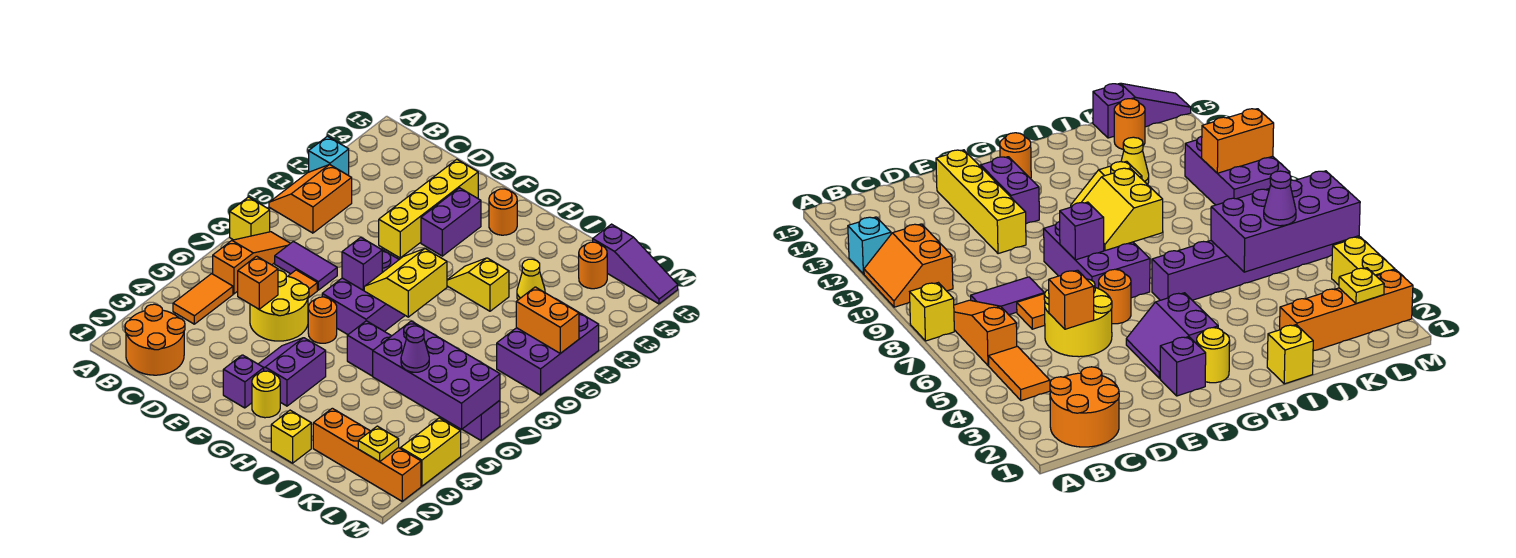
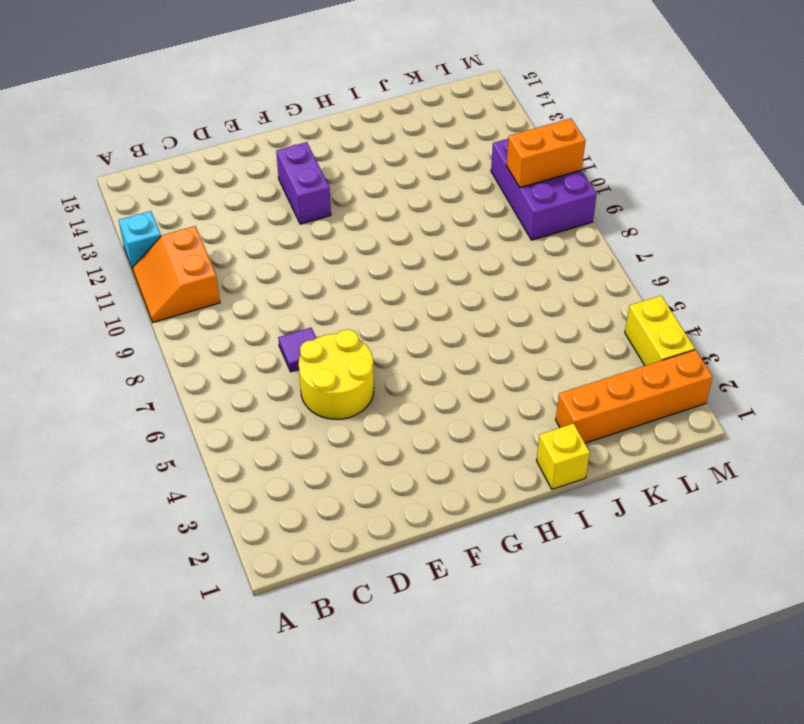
purple 1x1 tile [278,328,316,372] -> orange 1x1 tile [288,270,317,298]
none -> yellow 1x1 brick [230,197,270,240]
none -> orange 2x2 round brick [125,304,185,375]
none -> orange 1x2 tile [173,274,233,324]
none -> orange 1x3 slope [213,232,290,294]

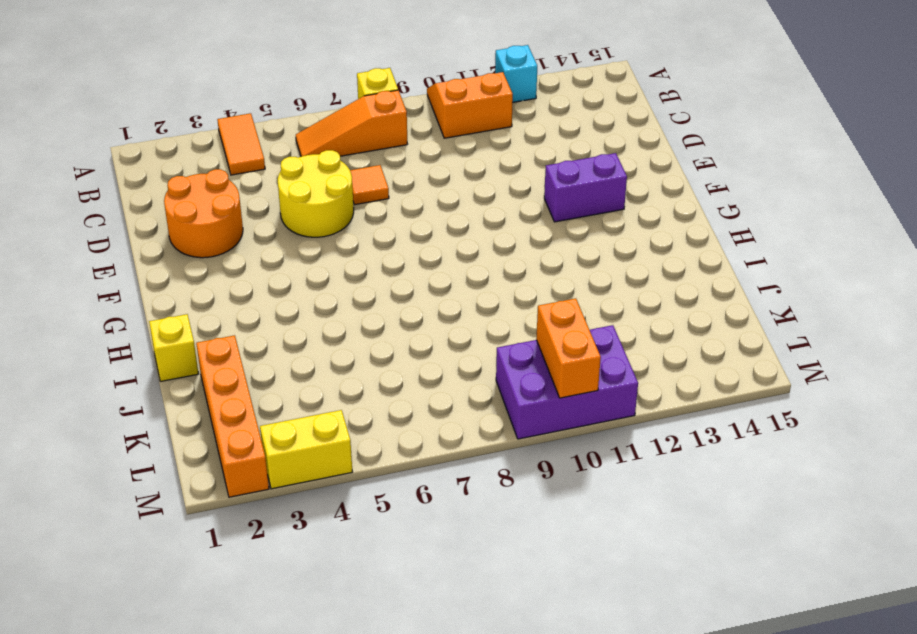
orange 1x2 tile [217,113,265,175] -> orange 1x2 tile turned to [173,274,233,324]
orange 1x3 slope [296,90,407,156] -> orange 1x3 slope turned to [213,232,290,294]
orange 2x2 round brick [164,169,243,258] -> orange 2x2 round brick moved to [125,304,185,375]
none -> purple 1x2 tile [275,241,337,290]
none -> yellow 1x4 brick [379,159,478,258]
none -> purple 1x1 brick [223,355,264,408]
none -> purple 2x2 slope [259,338,326,406]

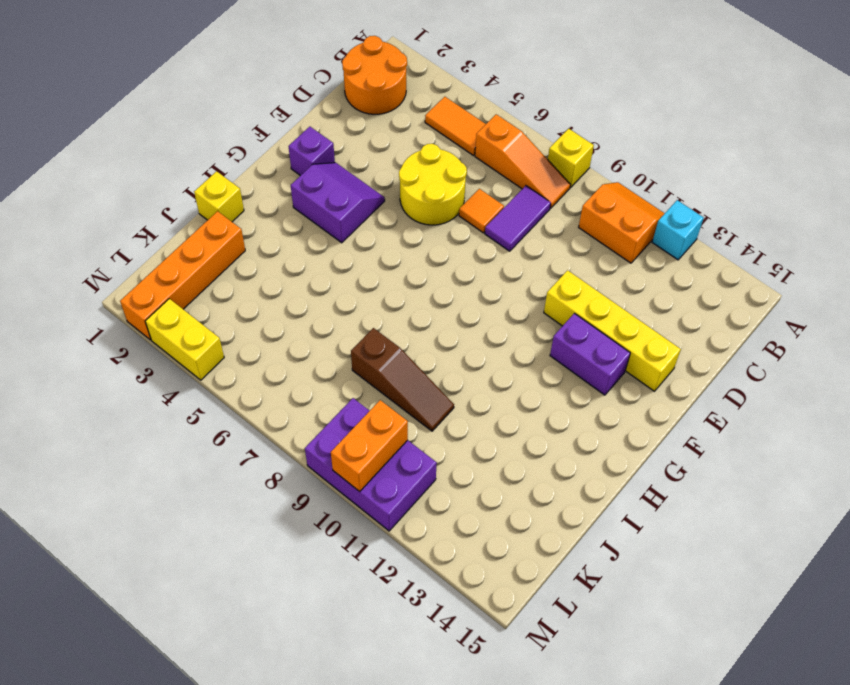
brown 1x3 slope [351,328,454,431] -> none
none -> orange 1x1 round brick [308,297,337,343]
none -> purple 2x3 brick [322,249,405,335]
none -> yellow 1x1 round brick [252,371,280,418]
none -> orange 1x1 round brick [489,189,517,235]

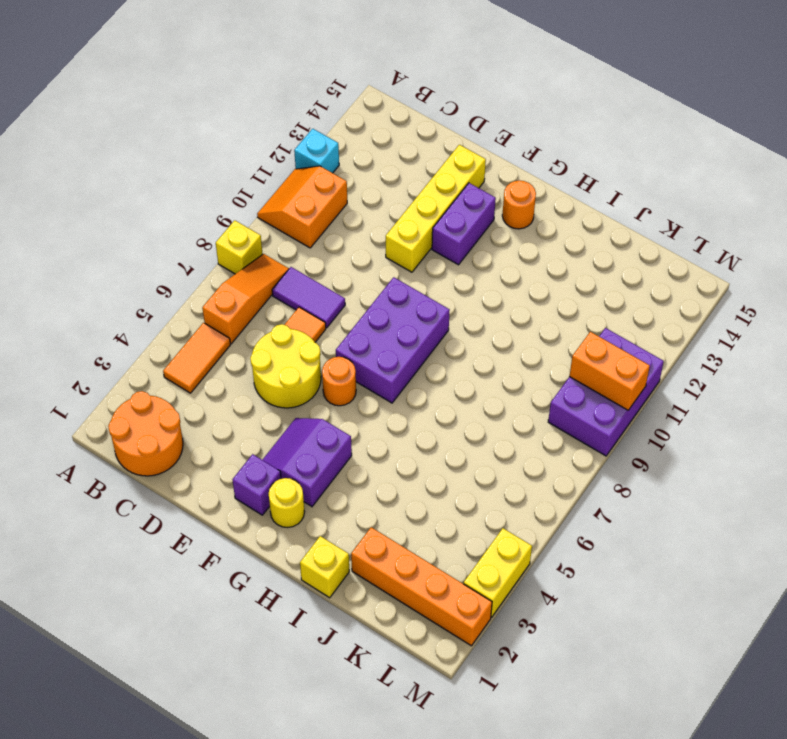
none -> purple 1x6 brick [347,321,500,440]
none -> yellow 1x2 slope [447,258,509,311]
none -> yellow 1x1 cone [517,259,545,300]
none -> orange 1x1 round brick [579,242,607,289]

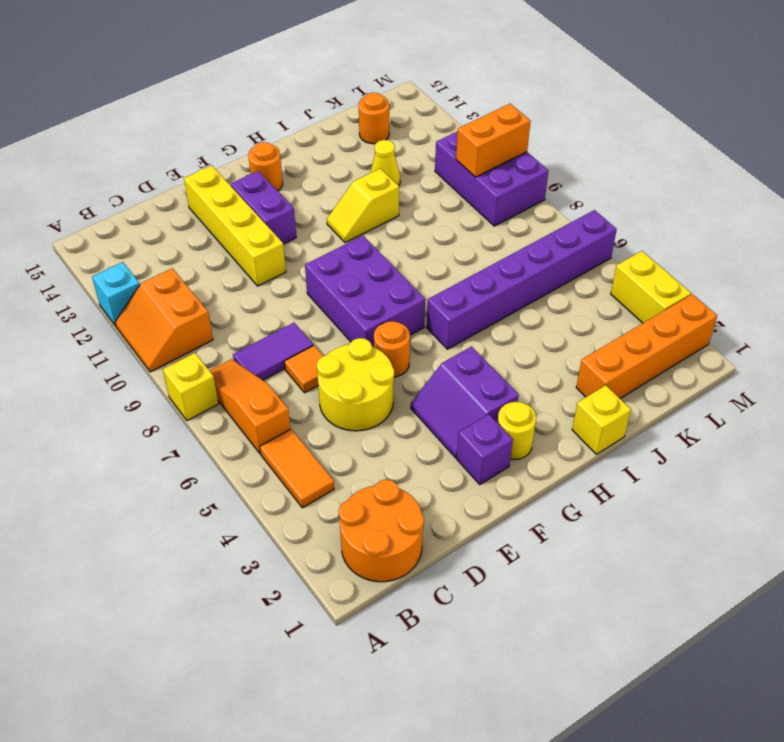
none -> purple 1x3 slope [593,224,678,304]
none -> orange 1x1 brick [238,256,278,309]
none -> purple 1x1 brick [342,237,382,290]
none -> yellow 2x2 slope [364,249,447,317]

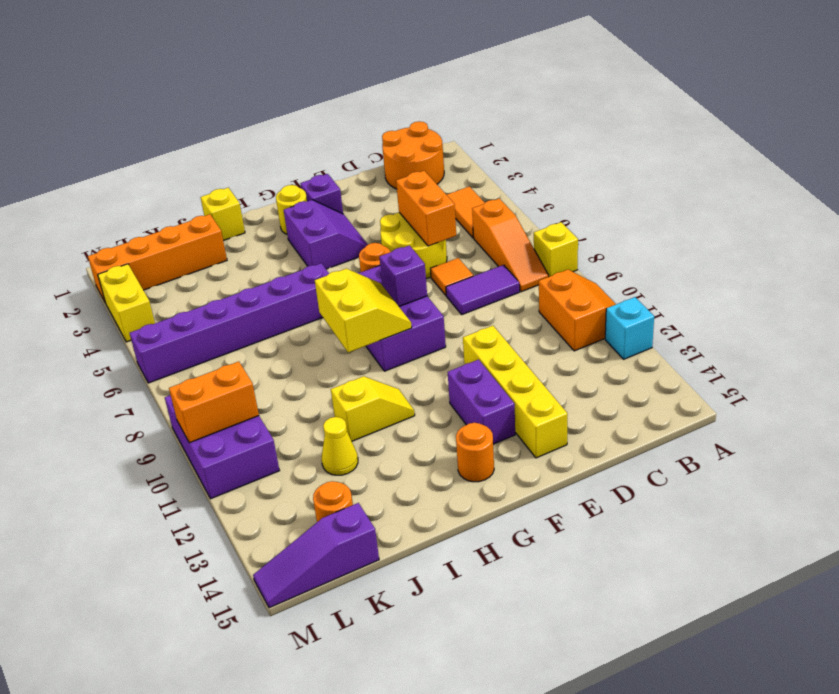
orange 1x2 brick [396,171,456,246] -> orange 1x1 brick [238,256,278,309]
none -> purple 2x4 brick [373,321,500,429]
none -> yellow 1x1 plate [358,426,399,462]
none -> purple 1x1 cone [401,326,429,372]

